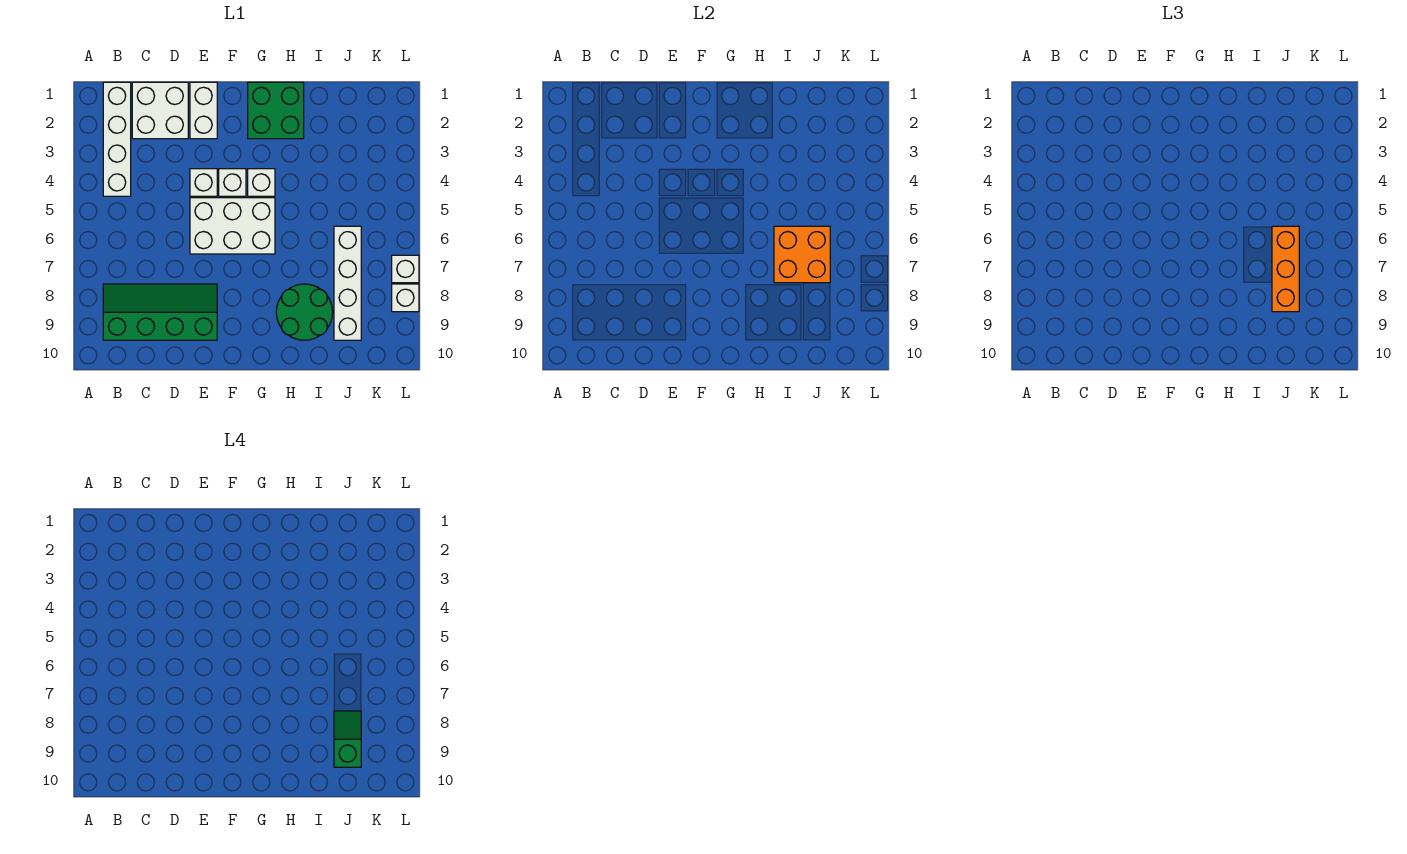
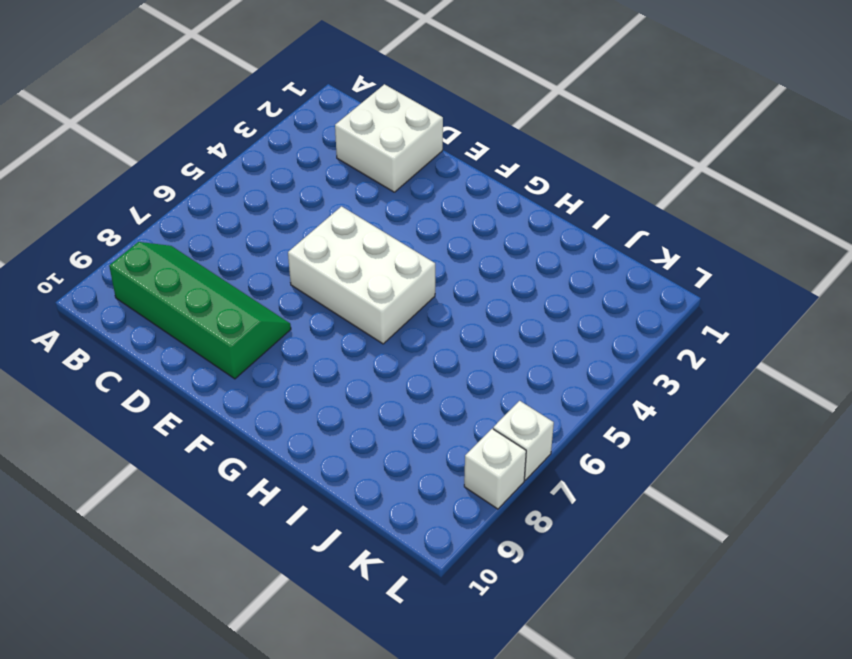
none -> white 1x4 brick [103,82,131,196]
none -> white 1x2 brick [190,82,217,139]
none -> white 1x1 brick [190,169,217,196]

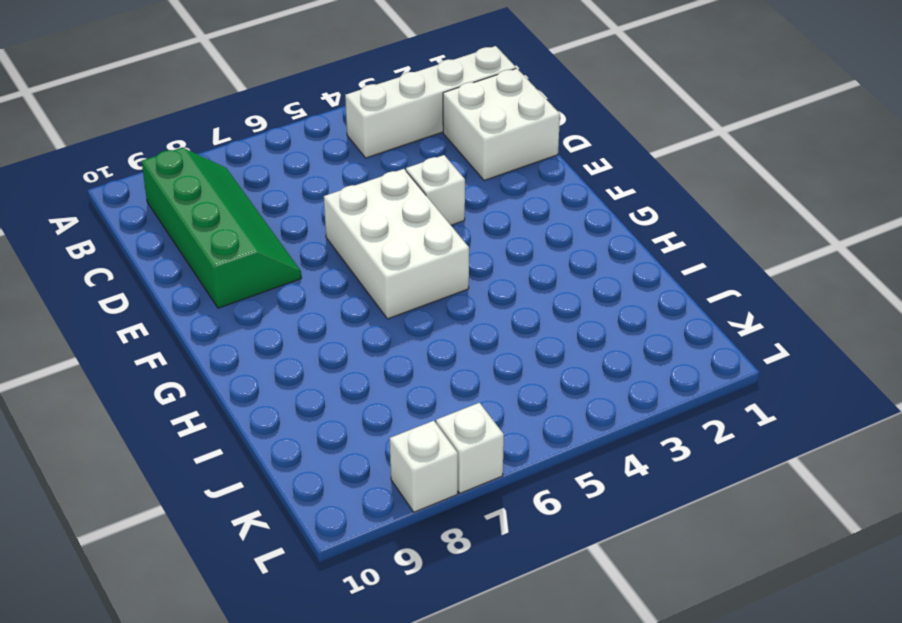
none -> white 1x2 brick [190,82,217,139]
none -> white 1x1 brick [219,169,246,196]
none -> green 2x2 brick [248,82,304,139]

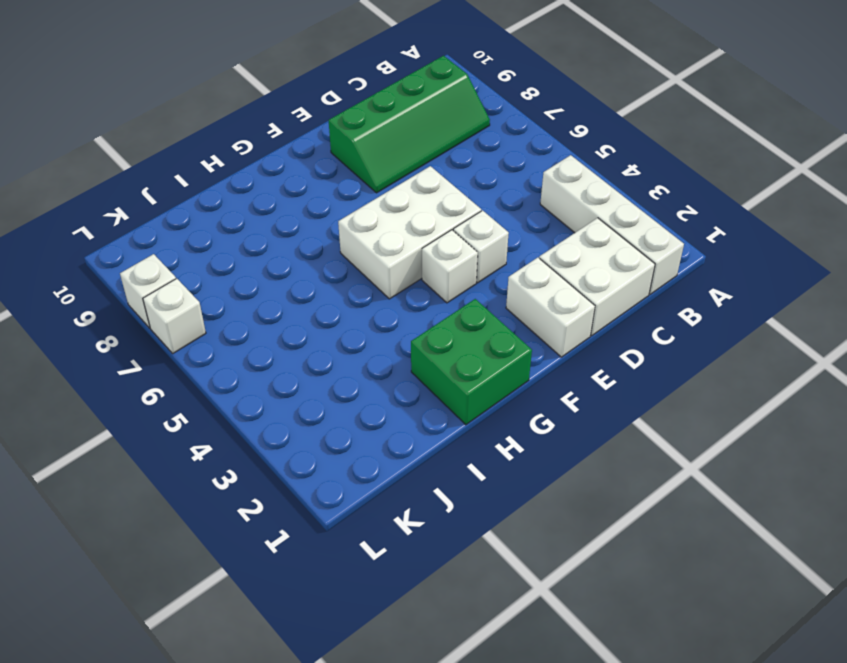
none -> white 1x1 brick [248,169,275,196]
none -> green 2x2 round brick [276,284,333,340]
none -> white 1x4 brick [334,226,361,340]

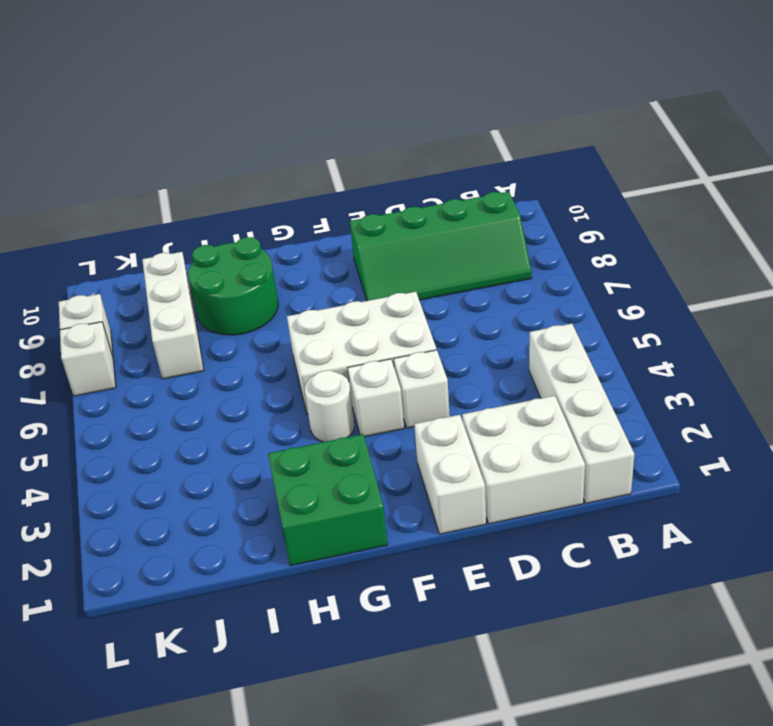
white 1x1 round brick [305,370,354,442] -> white 1x1 brick [248,169,275,196]
white 1x3 brick [142,252,204,379] -> white 1x4 brick [334,226,361,340]
none -> orange 2x2 brick [774,226,830,283]
none -> orange 1x3 brick [1272,226,1299,312]
none -> green 1x2 slope [334,711,361,767]

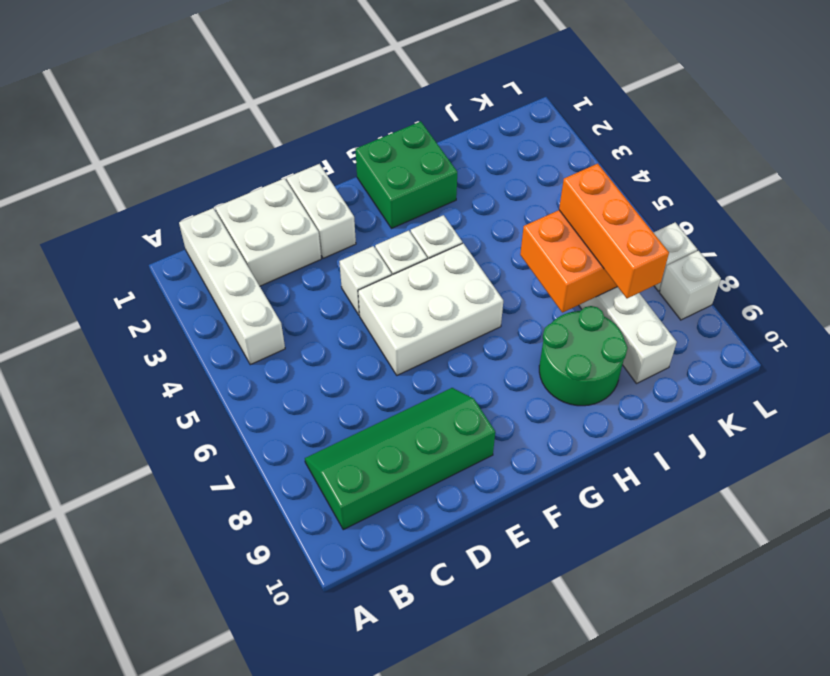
none -> green 1x2 slope [334,711,361,767]

